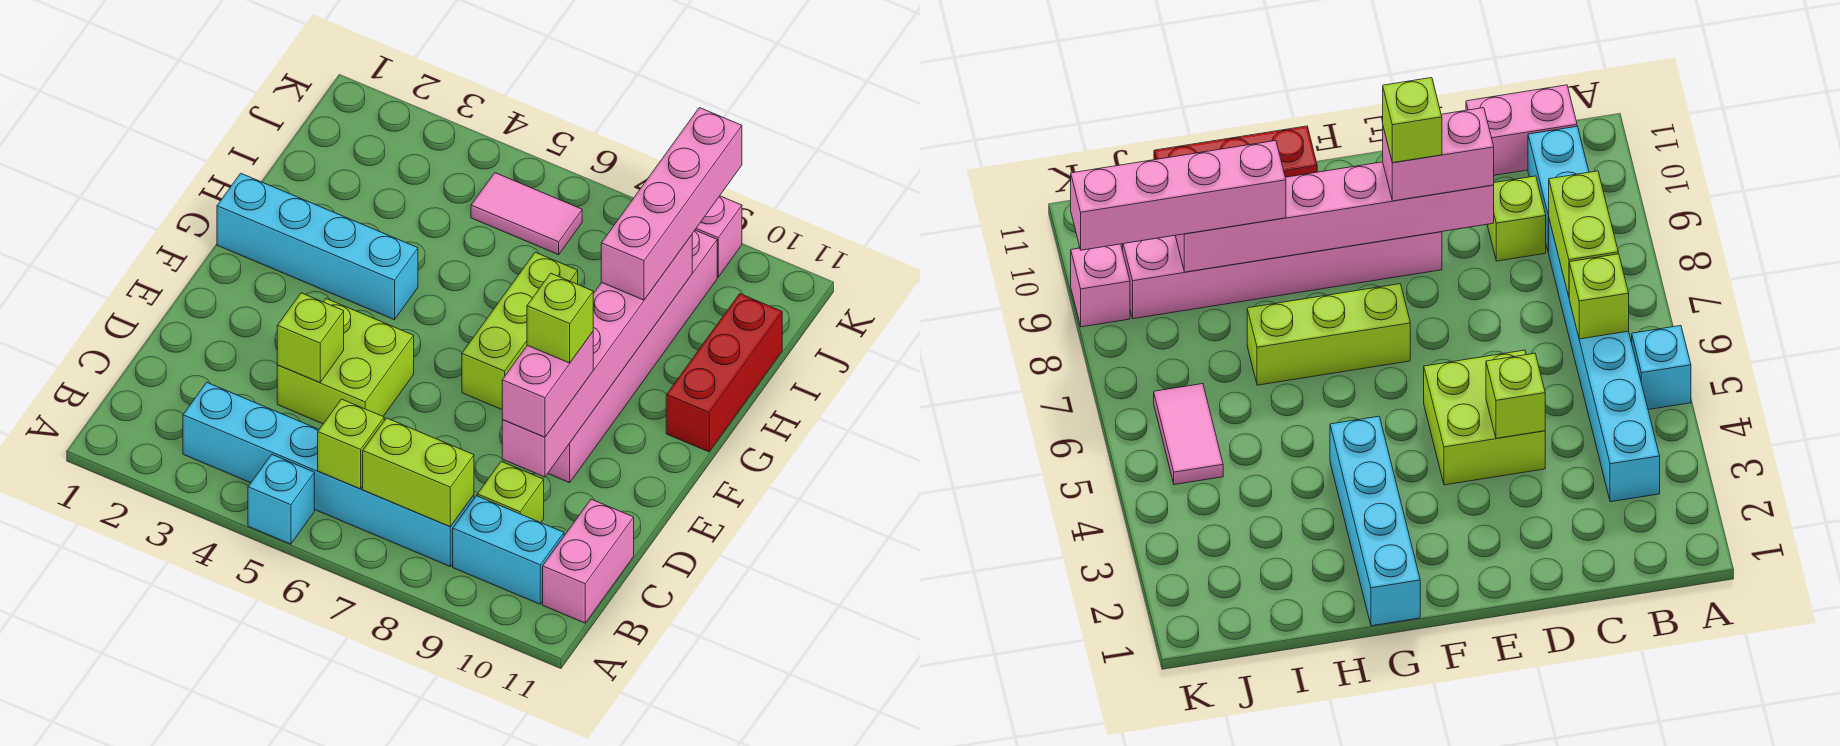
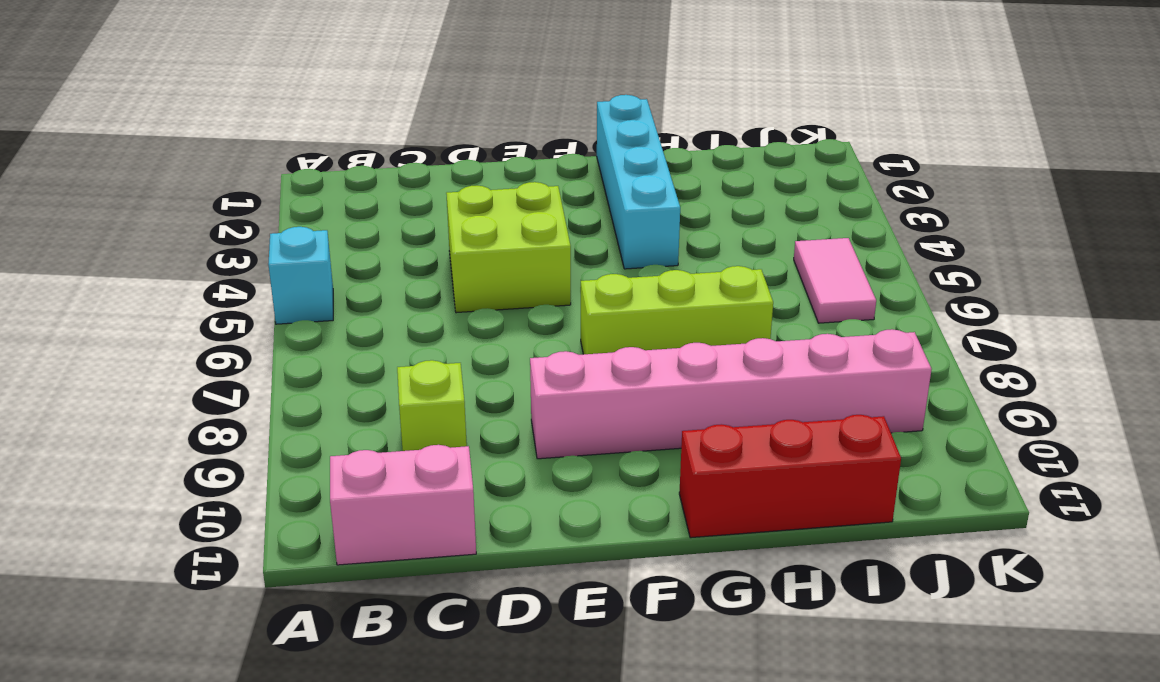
none -> cyan 1x6 brick [183,382,474,566]
none -> cyan 1x2 brick [453,496,564,604]
none -> pink 1x1 brick [695,196,742,277]

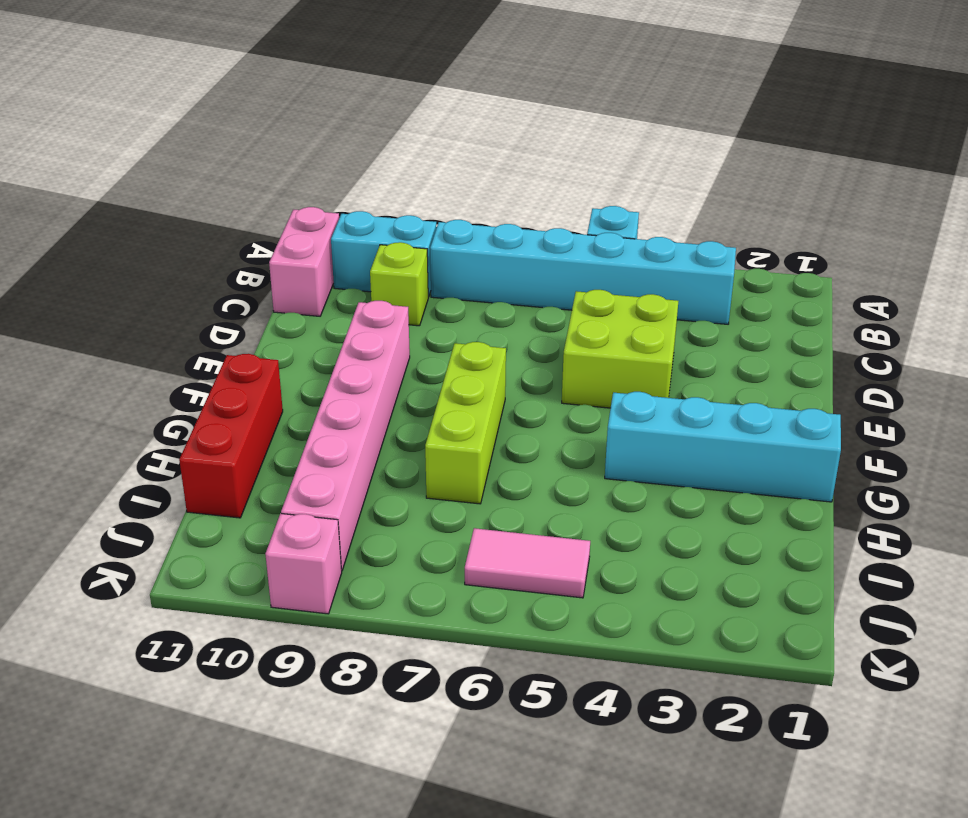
none -> lime 1x1 brick [318,399,384,489]
none -> lime 1x2 brick [363,418,474,527]
none -> lime 1x1 brick [277,293,344,382]

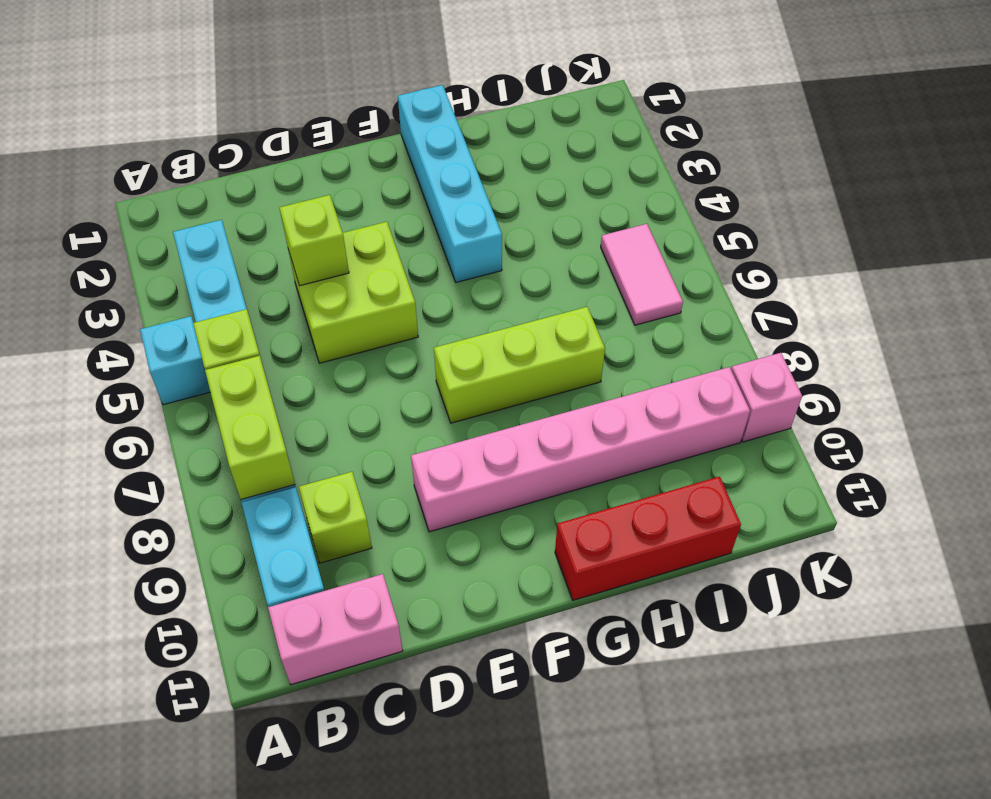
none -> pink 1x6 brick [502,235,692,477]
none -> pink 1x2 brick [502,332,593,437]
none -> pink 1x4 brick [601,108,742,300]

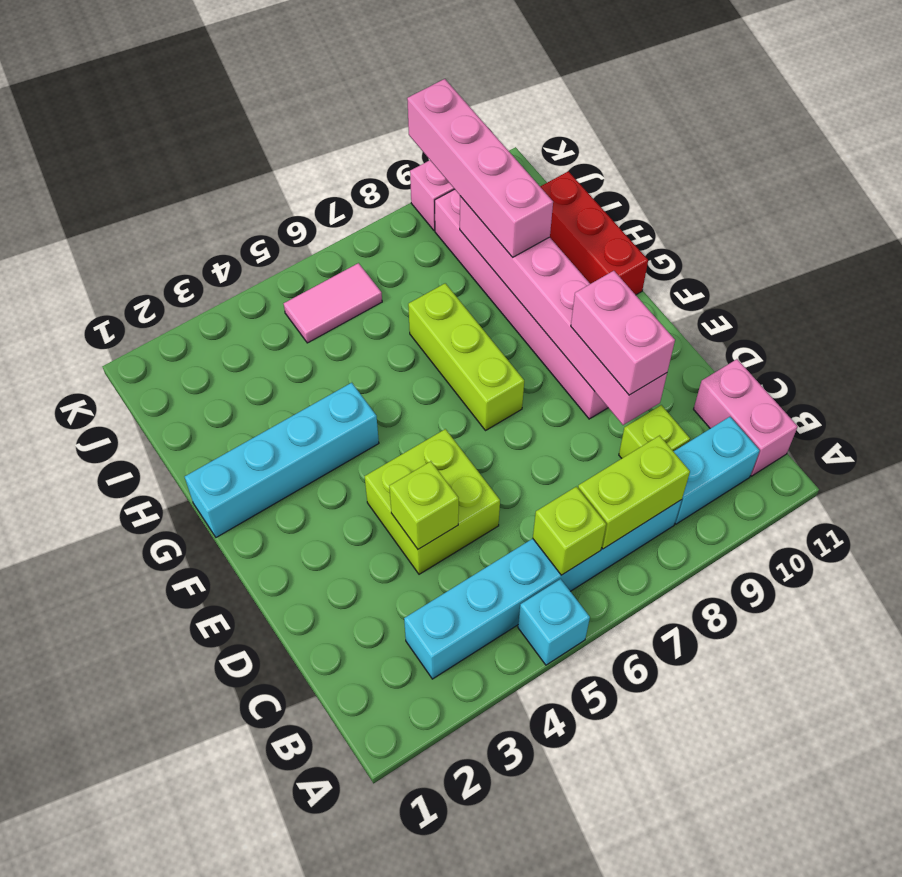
none -> lime 1x1 brick [527,273,593,363]

